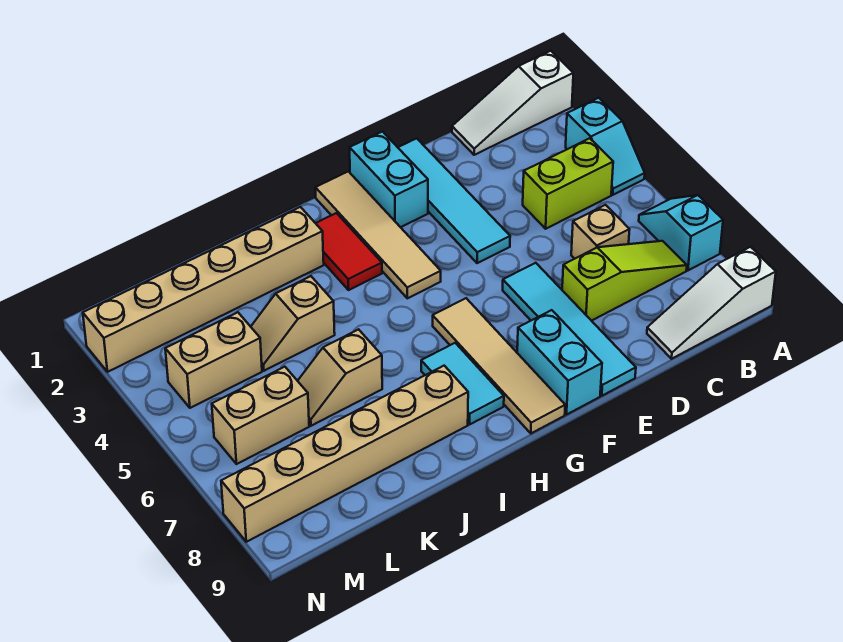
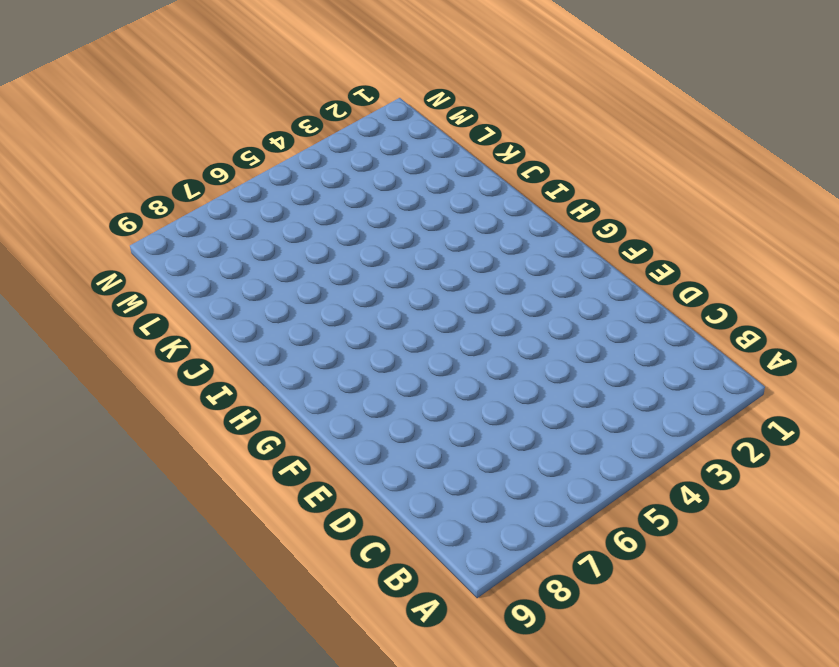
none -> white 1x3 slope [452,51,573,155]
none -> cyan 1x2 slope [566,98,645,195]
none -> cyan 1x2 slope [639,195,723,270]

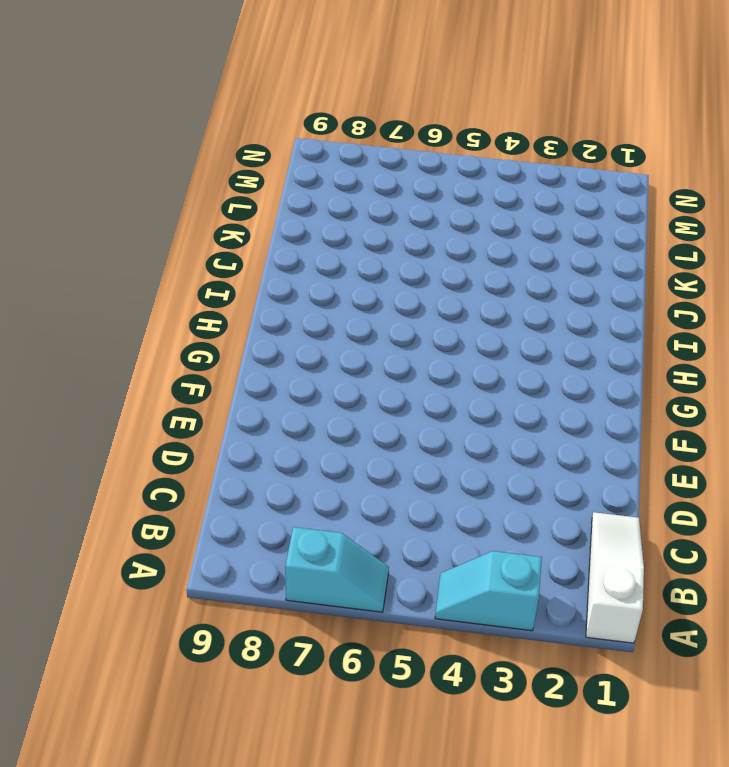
none -> white 1x3 slope [647,247,776,359]
none -> lime 1x2 brick [523,138,613,229]
none -> lime 1x3 slope [562,241,687,321]

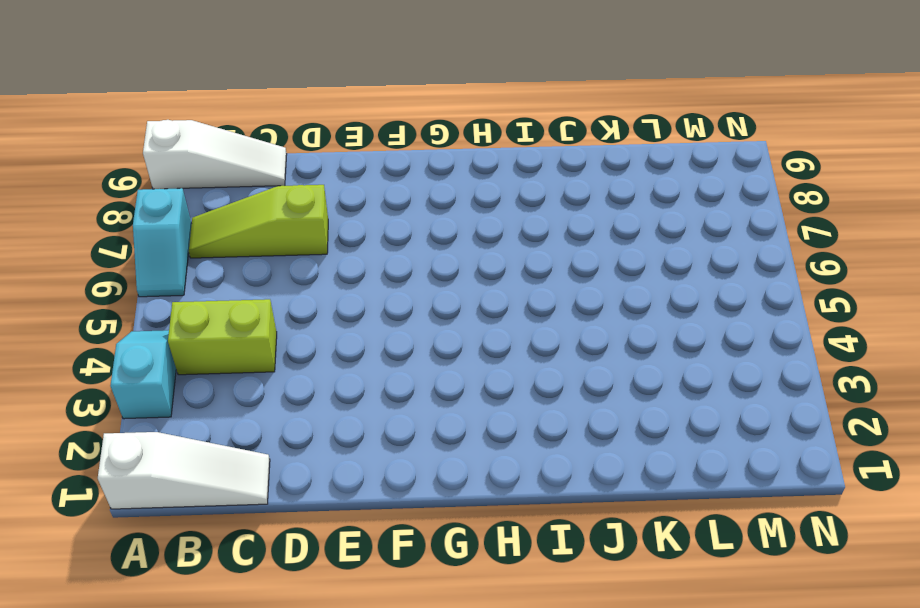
none -> tan 1x1 brick [571,205,630,259]
none -> cyan 1x4 tile [398,138,510,263]
none -> cyan 1x4 tile [503,263,636,396]

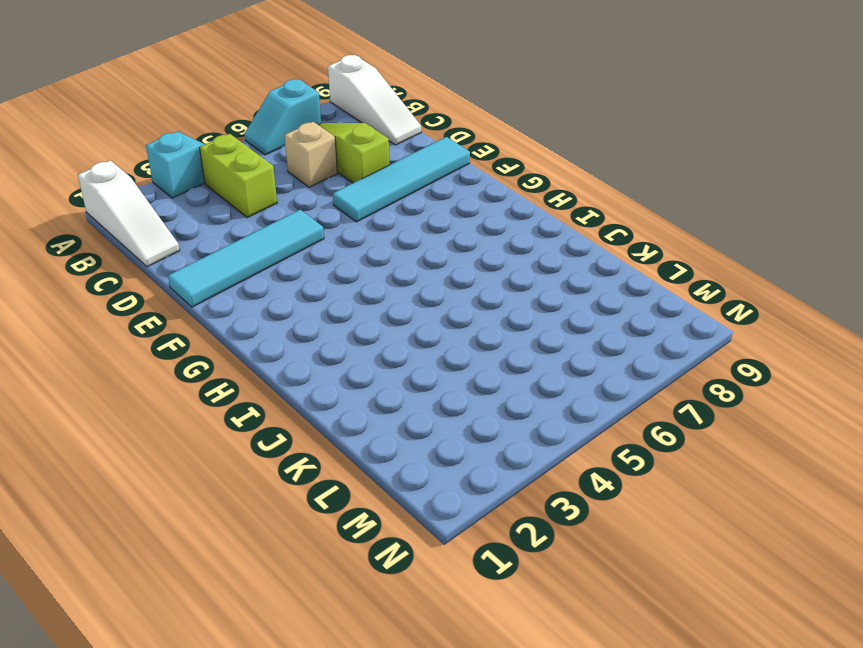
none -> cyan 1x2 brick [350,132,428,227]
none -> cyan 1x2 brick [517,310,602,415]
none -> tan 1x4 tile [315,171,441,298]

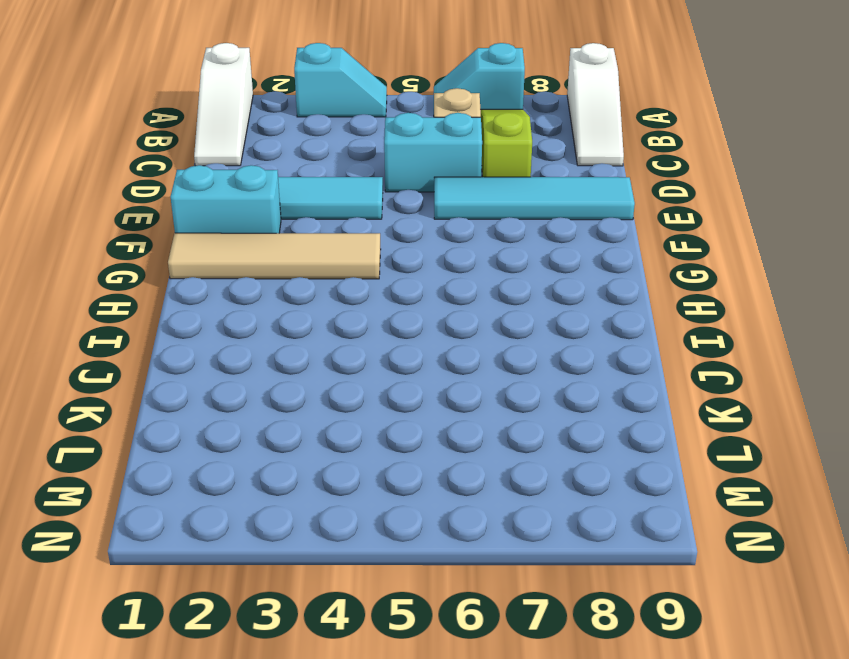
cyan 1x2 brick [384,113,482,192] -> cyan 1x2 brick moved to [517,310,602,415]
none -> lime 1x2 brick [523,138,613,229]
none -> tan 1x4 tile [433,298,565,433]
none -> red 1x2 tile [316,213,382,290]

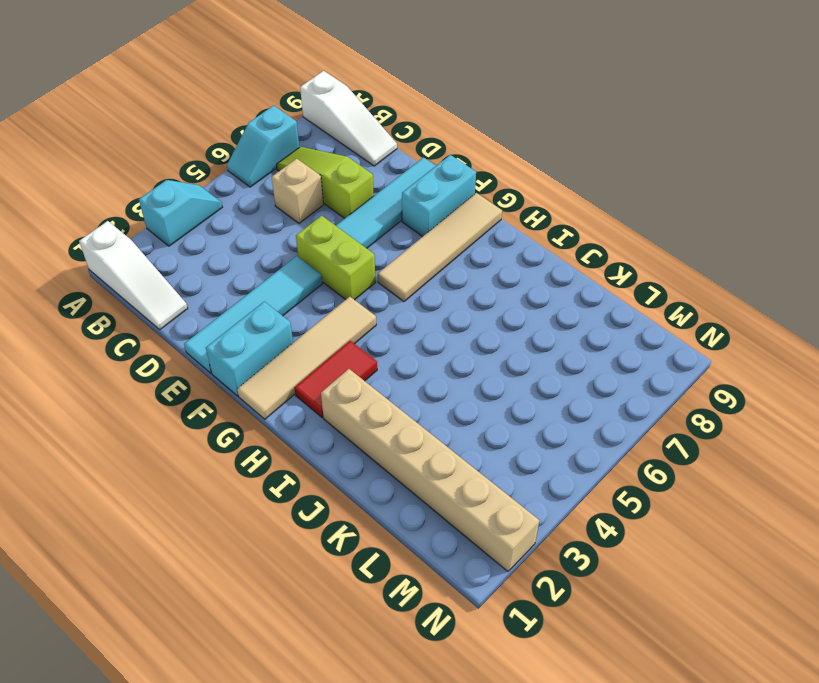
lime 1x2 brick [296,216,376,300] -> lime 1x2 brick moved to [523,138,613,229]
none -> cyan 1x2 tile [421,343,504,425]
none -> tan 1x6 brick [221,366,468,542]
none -> tan 1x2 slope [251,276,335,371]

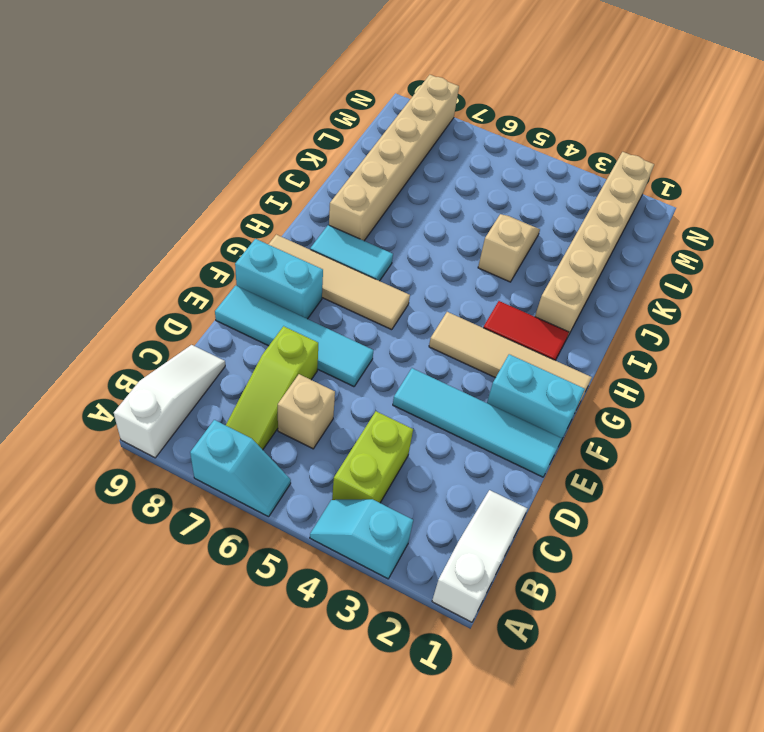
none -> tan 1x2 slope [298,329,382,426]
none -> tan 1x2 brick [165,312,262,408]
none -> tan 1x2 brick [212,367,309,464]

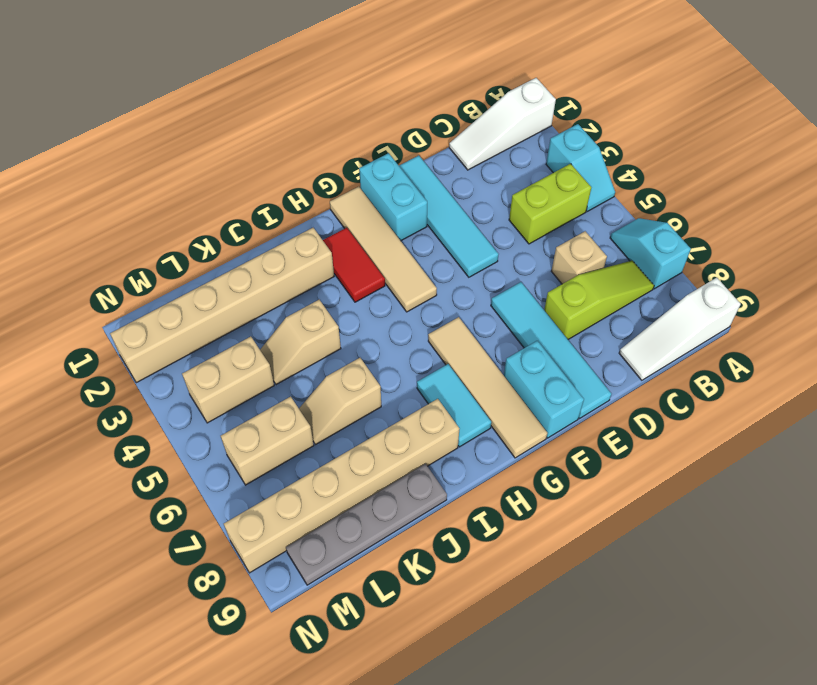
grey 1x4 plate [286,464,447,585] -> none

